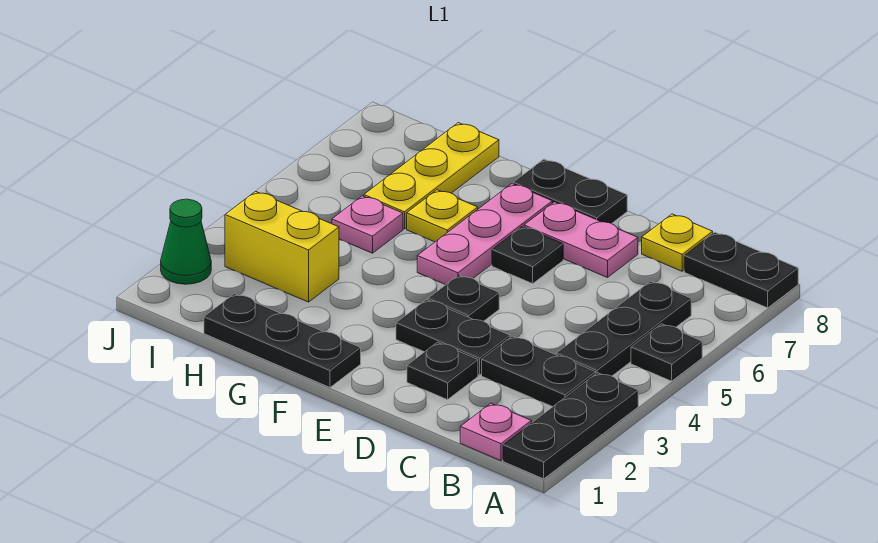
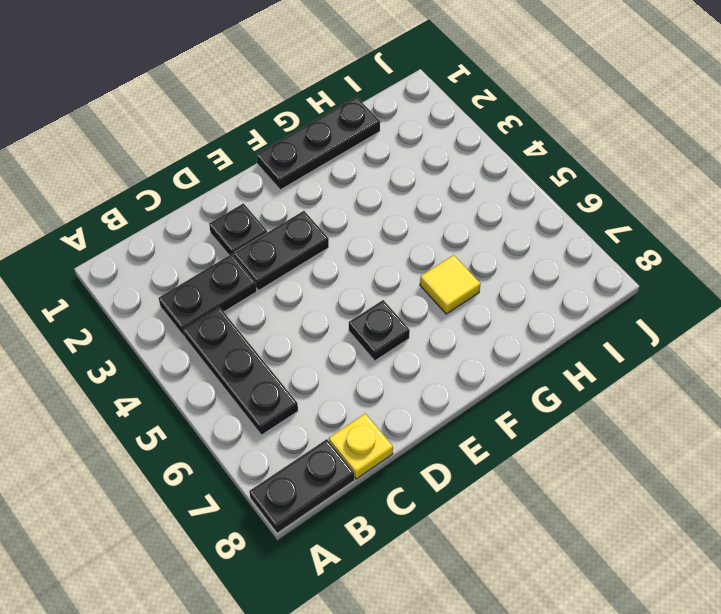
yellow 1x1 tile [420,255,481,314] -> yellow 1x1 plate [407,190,478,242]
none -> black 1x3 plate [503,373,638,479]
none -> black 1x1 plate [631,324,702,381]
none -> pink 1x1 plate [460,403,532,461]

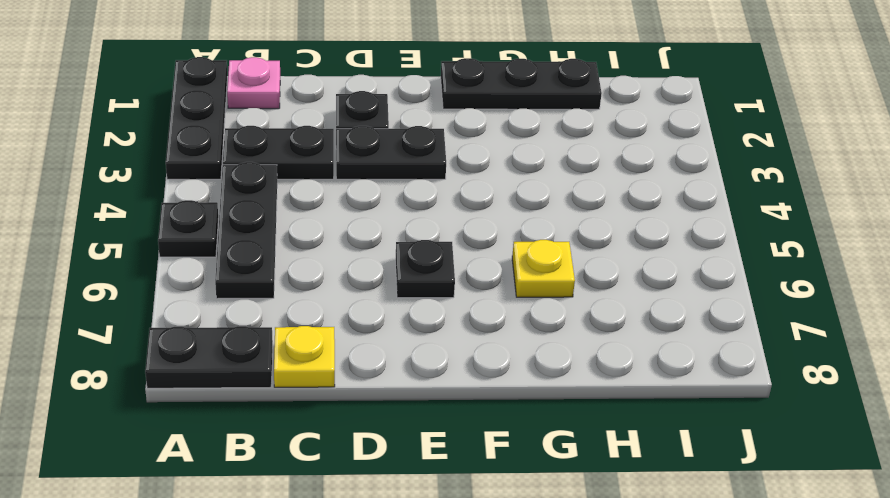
none -> pink 1x2 plate [524,202,638,278]
none -> black 1x1 plate [428,275,499,321]
none -> black 1x2 plate [513,159,627,224]

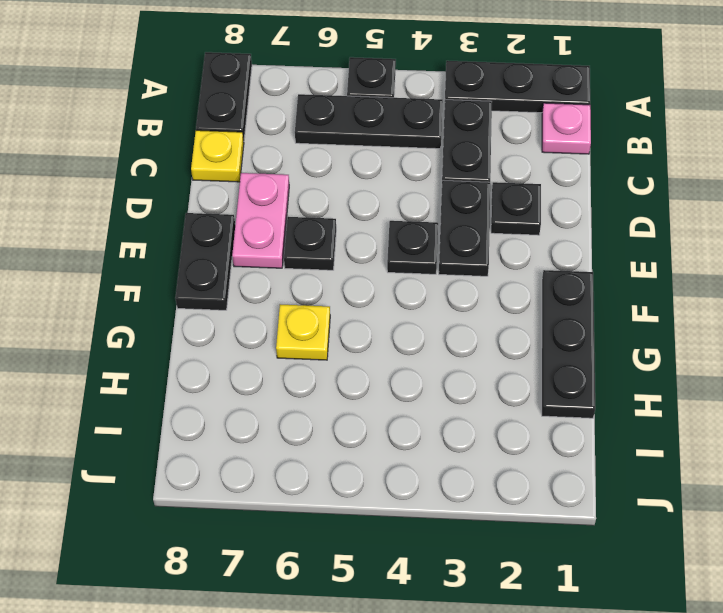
none -> pink 1x3 plate [417,184,552,285]
none -> yellow 1x2 brick [225,191,339,302]
none -> pink 1x1 plate [332,196,403,253]

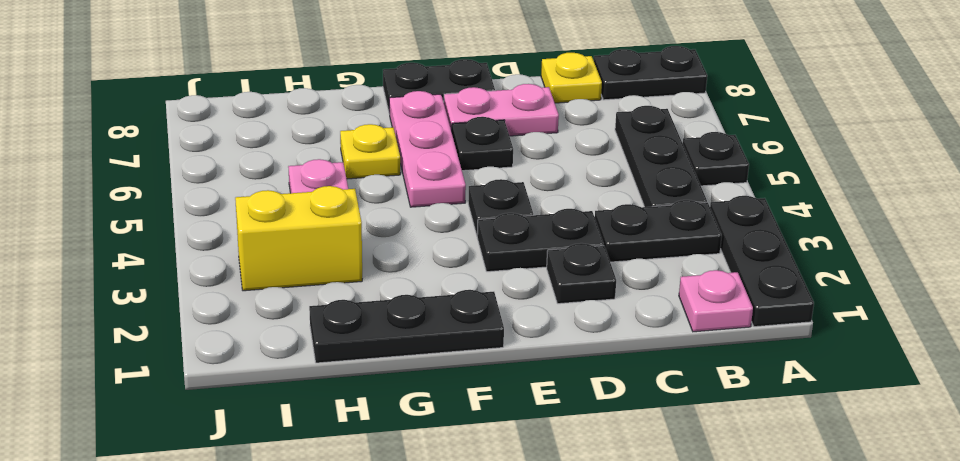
none -> yellow 1x3 plate [364,123,499,229]
none -> green 1x1 cone [161,199,211,284]

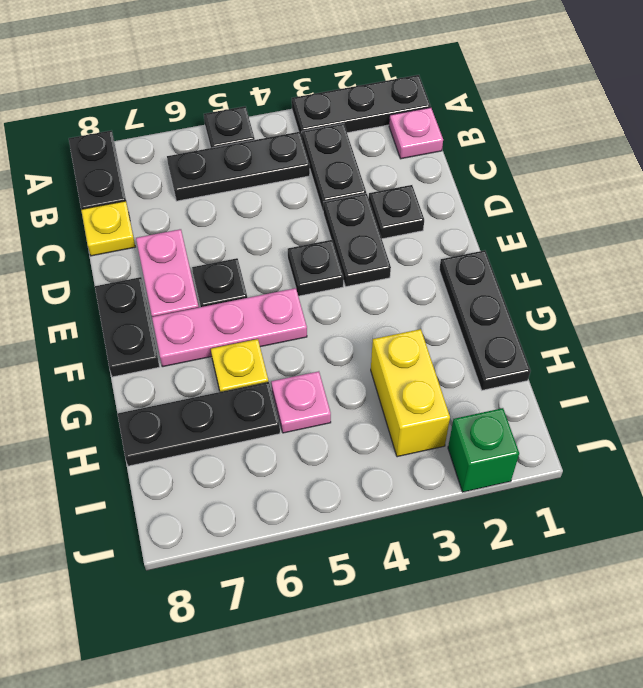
black 1x3 plate [117,382,280,466] -> yellow 1x3 plate [364,123,499,229]
green 1x1 brick [448,408,519,492] -> green 1x1 cone [161,199,211,284]

